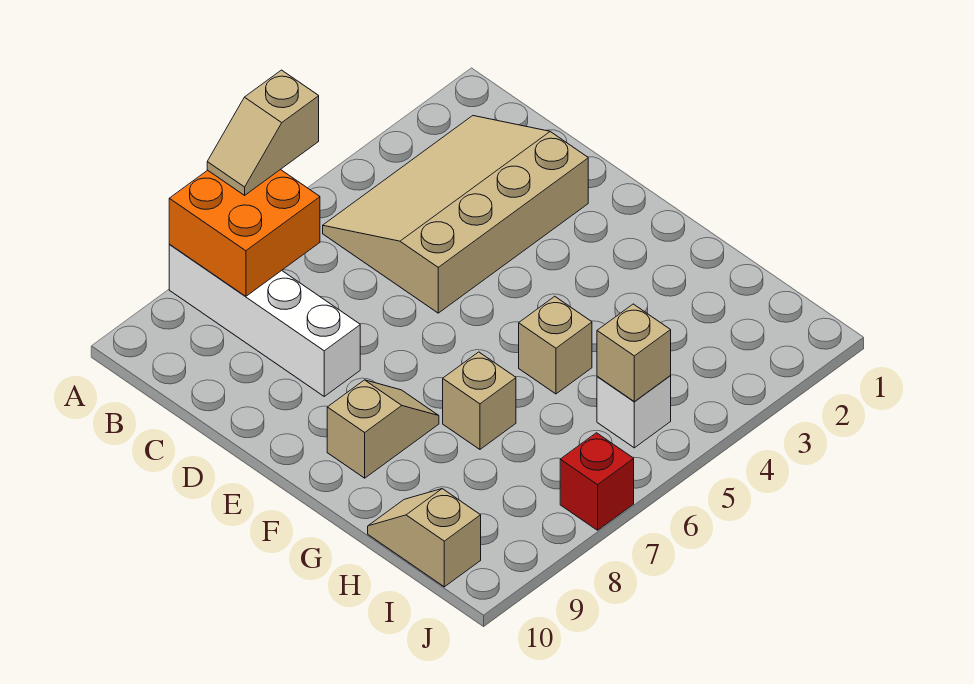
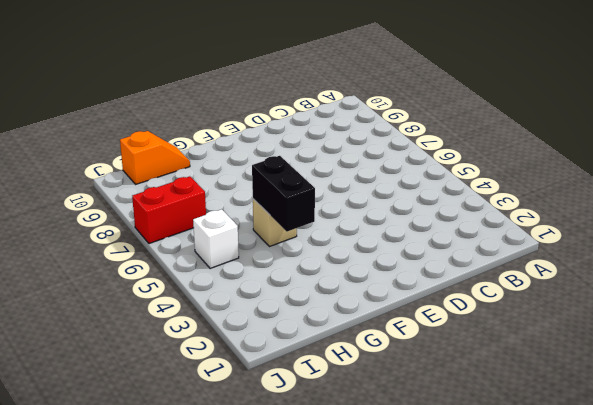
black 1x2 brick [252,156,315,232] -> none
orange 1x2 slope [120,131,190,184] -> tan 1x2 slope [368,489,481,587]
red 1x2 brick [132,176,206,244] -> red 1x1 brick [560,433,634,530]
none -> white 1x4 brick [169,244,360,396]
none -> tan 3x4 slope [323,116,588,313]

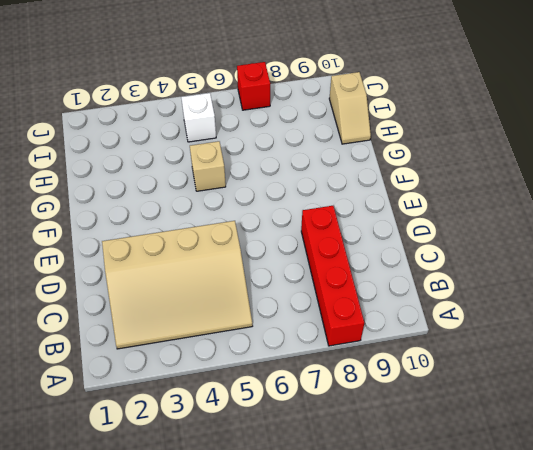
red 1x4 brick [301,206,364,346] -> white 1x4 brick [169,244,360,396]
none -> tan 1x2 slope [327,380,439,478]
none -> tan 1x1 brick [443,352,516,449]

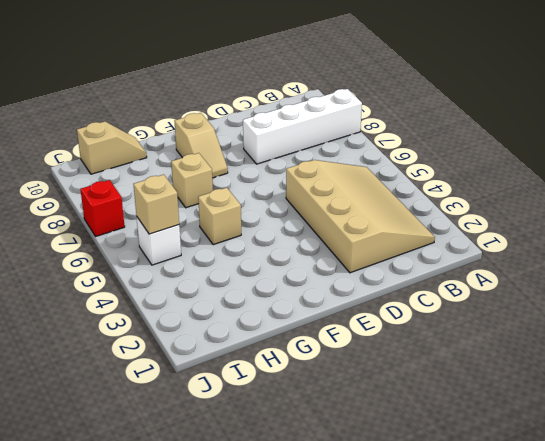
none -> orange 2x2 brick [169,169,320,296]
none -> tan 1x2 slope [207,70,319,195]

